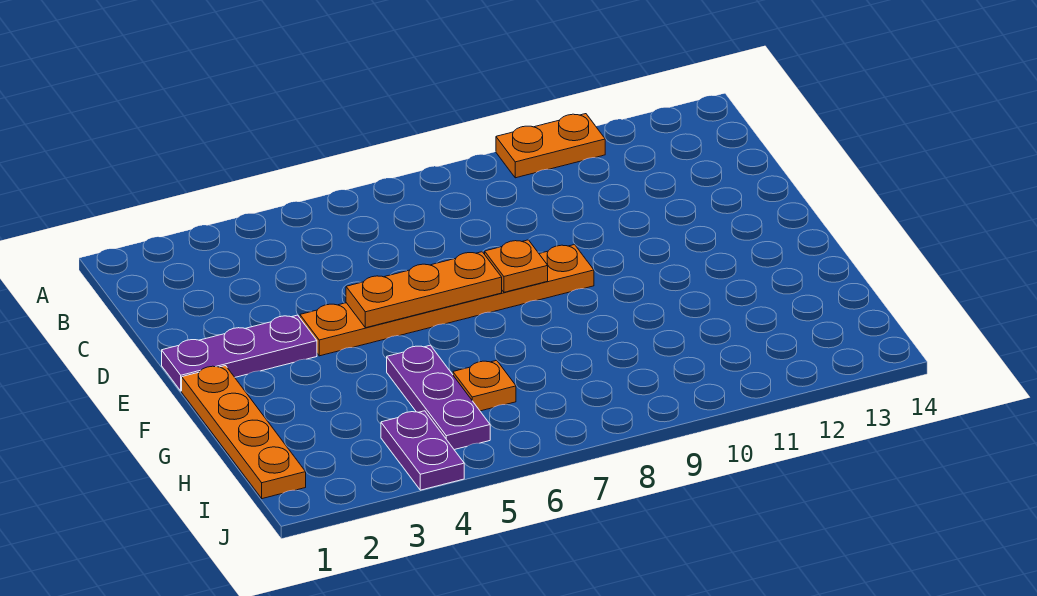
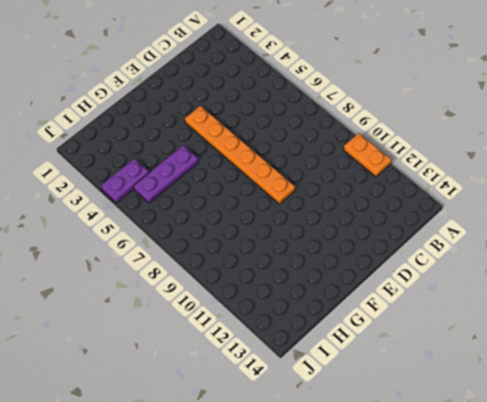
none -> purple 1x3 plate [162,315,317,391]
none -> orange 1x4 plate [182,366,306,499]

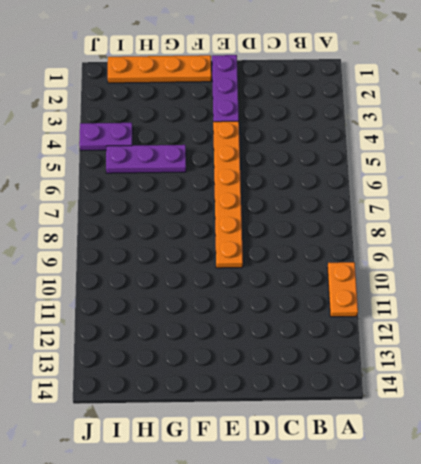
none -> orange 1x1 plate [453,360,516,411]
none -> orange 1x3 plate [346,252,502,328]

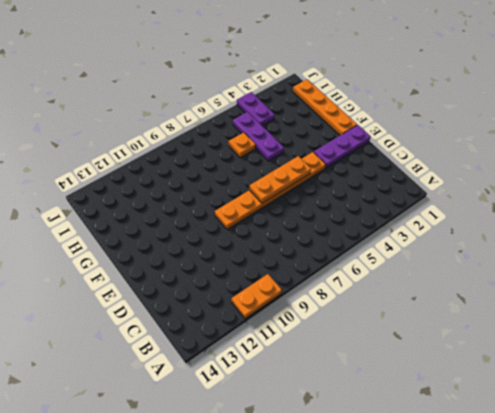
none -> orange 1x1 plate [485,240,548,292]

